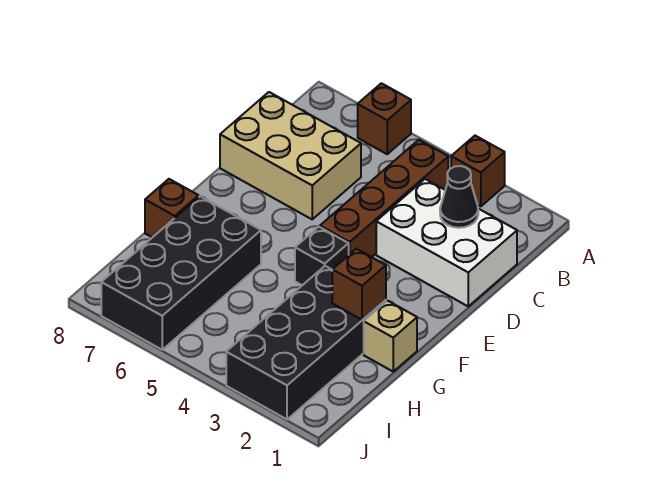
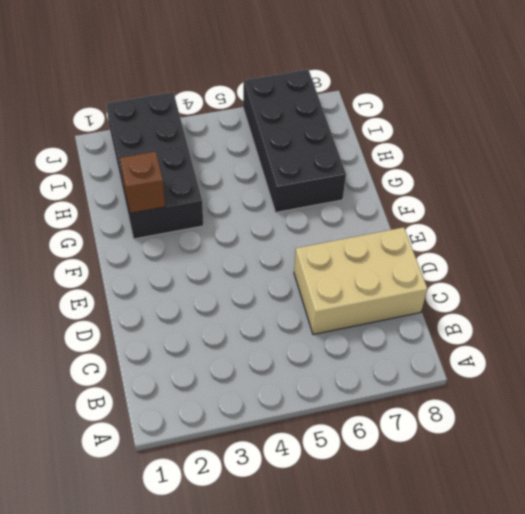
none -> brown 1x1 brick [451,136,505,206]
none -> brown 1x1 brick [358,83,411,154]
none -> brown 1x4 brick [320,140,448,257]

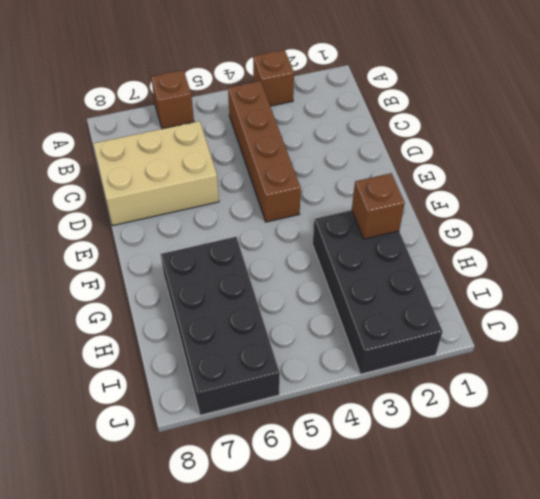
none -> white 2x3 brick [376,179,517,306]
none -> black 1x1 brick [295,227,349,285]
none -> tan 1x1 brick [364,301,417,371]

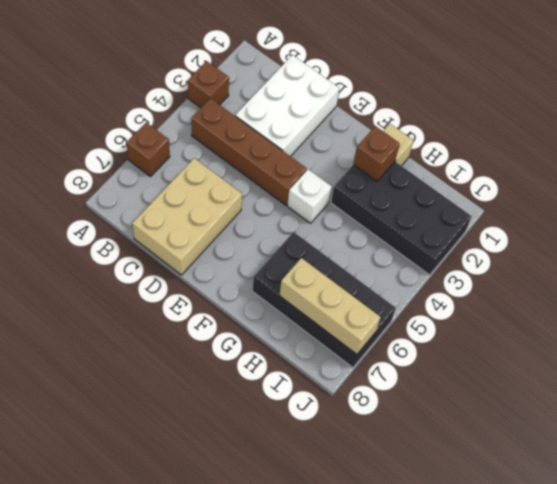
white 1x1 brick [287,170,332,223] -> black 1x1 brick [295,227,349,285]
tan 1x3 brick [279,258,380,354] -> none
none -> brown 1x1 brick [145,179,199,238]
none -> black 1x1 cone [440,166,478,228]

